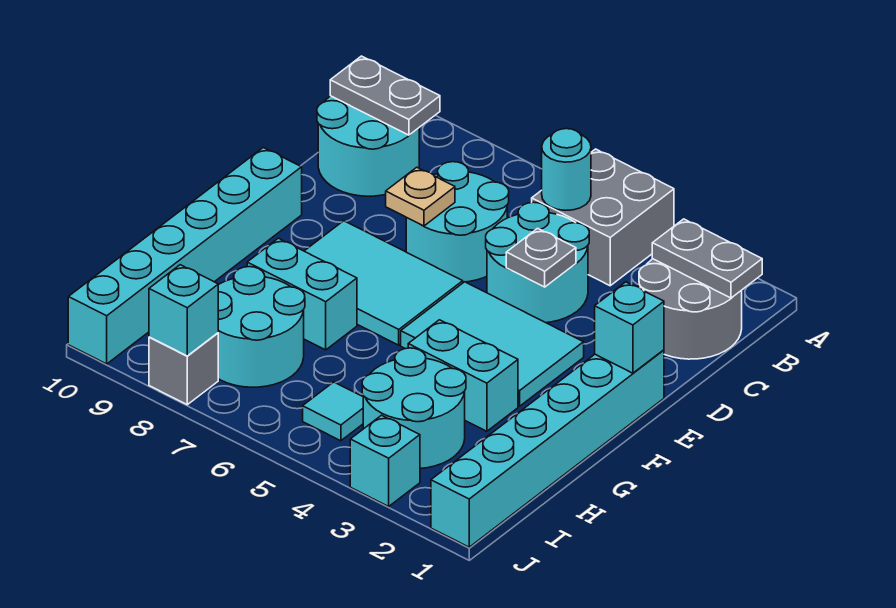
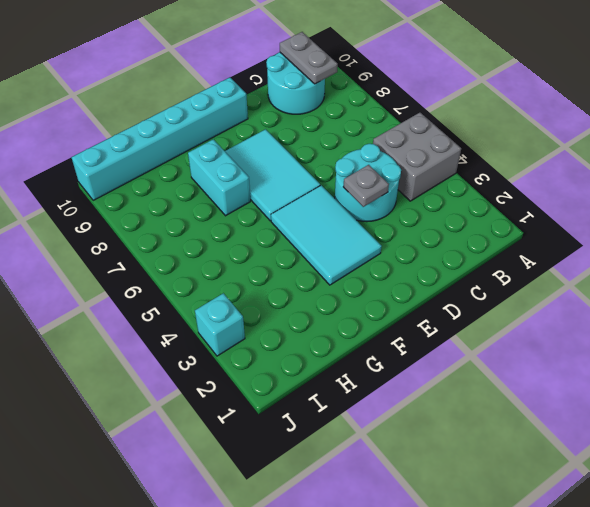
none -> grey 2x2 round brick [639,259,742,359]
none -> cyan 2x2 round brick [406,162,509,282]
none -> cyan 1x6 brick [431,350,664,547]

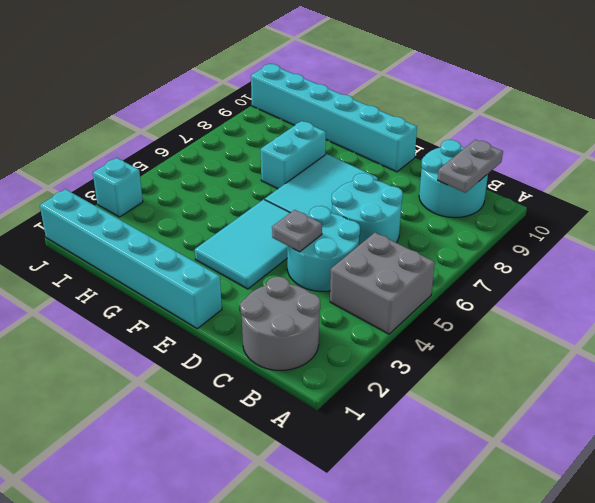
none -> cyan 1x2 brick [408,320,518,431]
none -> cyan 2x2 round brick [362,348,466,469]
none -> cyan 2x2 round brick [218,267,305,387]

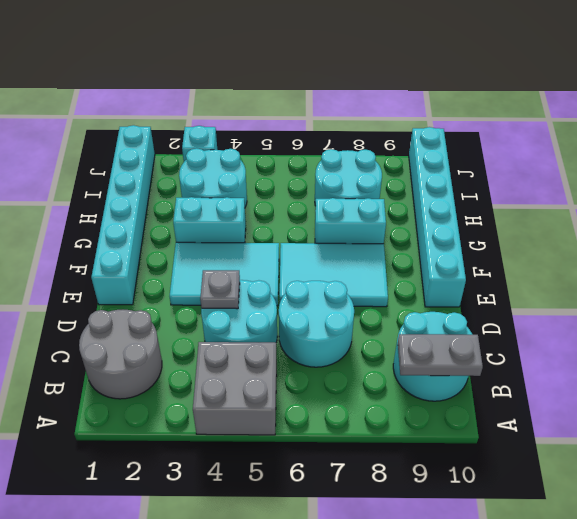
none -> cyan 1x1 tile [303,382,363,441]
none -> grey 1x1 brick [149,333,218,405]
none -> grey 1x2 plate [652,219,762,298]

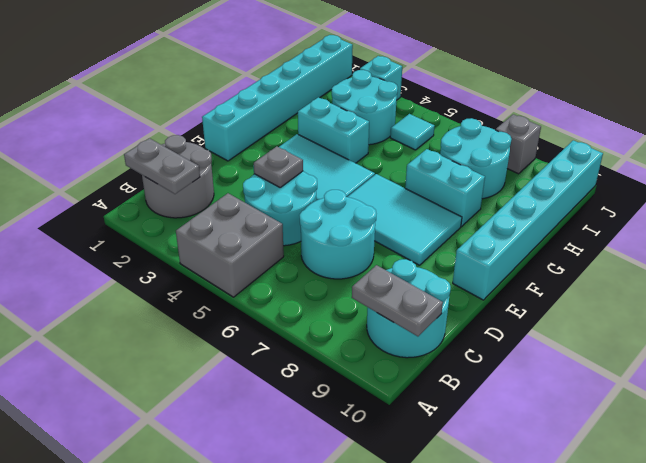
none -> cyan 1x1 round brick [542,129,591,210]
none -> tan 1x1 plate [386,167,455,226]
none -> cyan 1x1 brick [595,282,664,373]

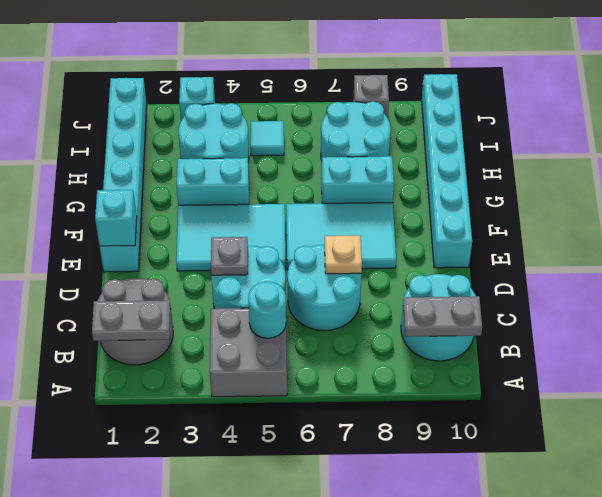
none -> cyan 1x1 brick [149,265,218,356]

